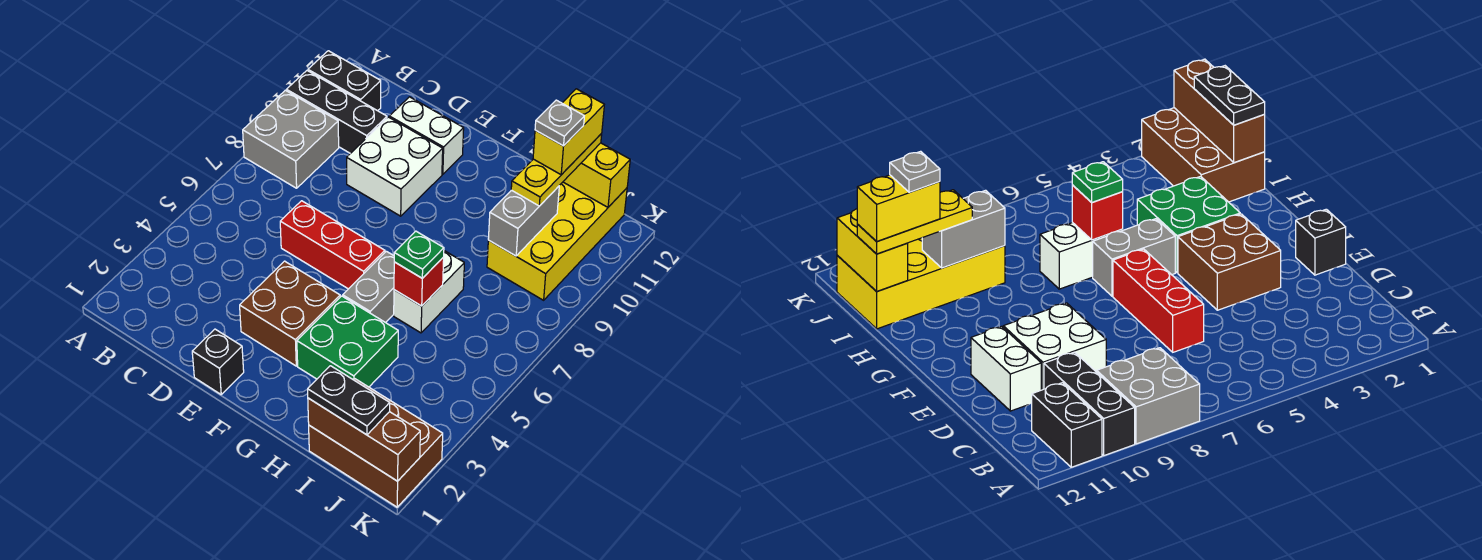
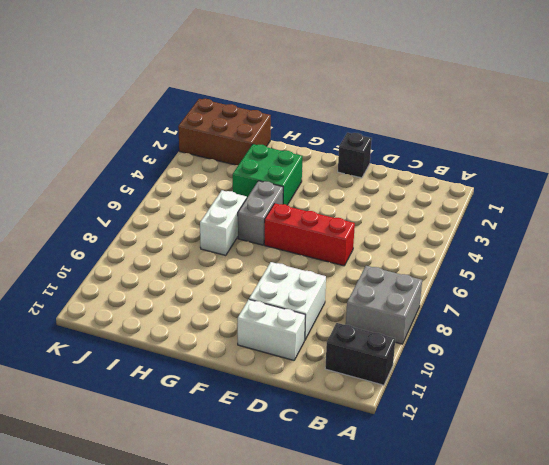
none -> black 1x3 brick [286,71,387,153]
none -> brown 2x2 brick [240,261,340,366]
none -> yellow 2x4 brick [487,182,627,300]

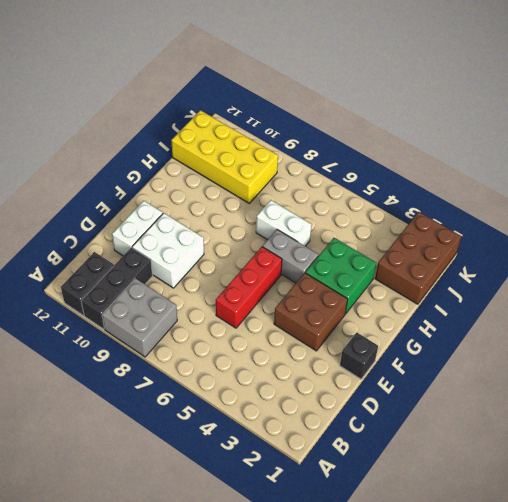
none -> red 1x1 brick [394,257,444,306]
none -> brown 1x3 brick [308,398,420,481]
none -> grey 1x2 brick [488,186,559,256]

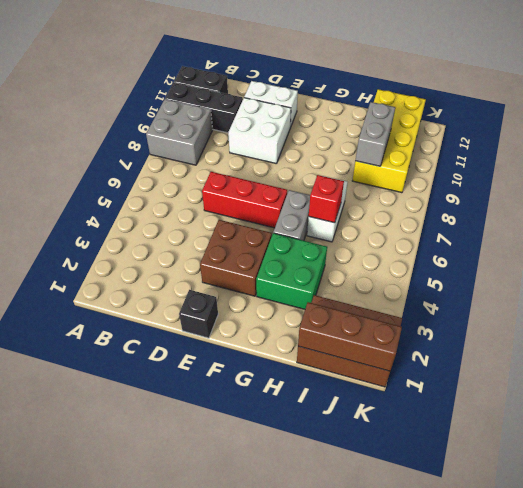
none -> yellow 1x2 brick [563,143,630,207]
none -> green 1x1 plate [394,231,444,278]
none -> black 1x2 plate [308,366,390,435]

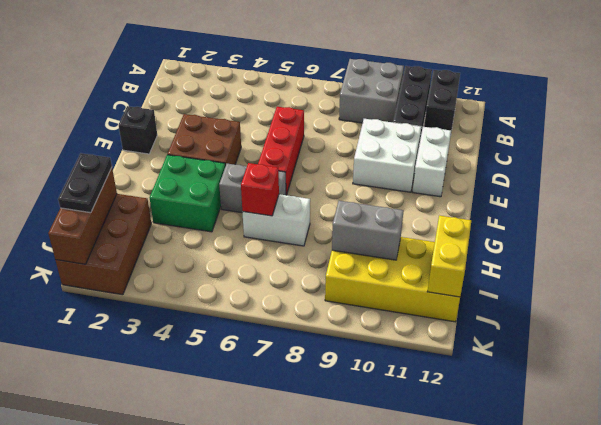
none -> green 1x1 plate [394,231,444,278]
none -> yellow 1x3 plate [511,134,602,206]
none -> yellow 1x2 brick [533,89,604,175]

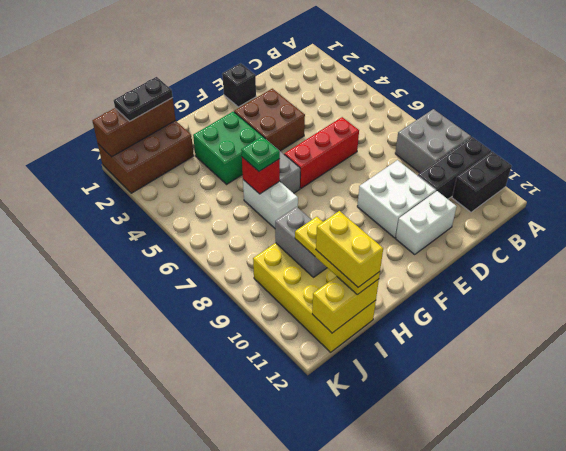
none -> grey 1x1 plate [535,100,584,146]

